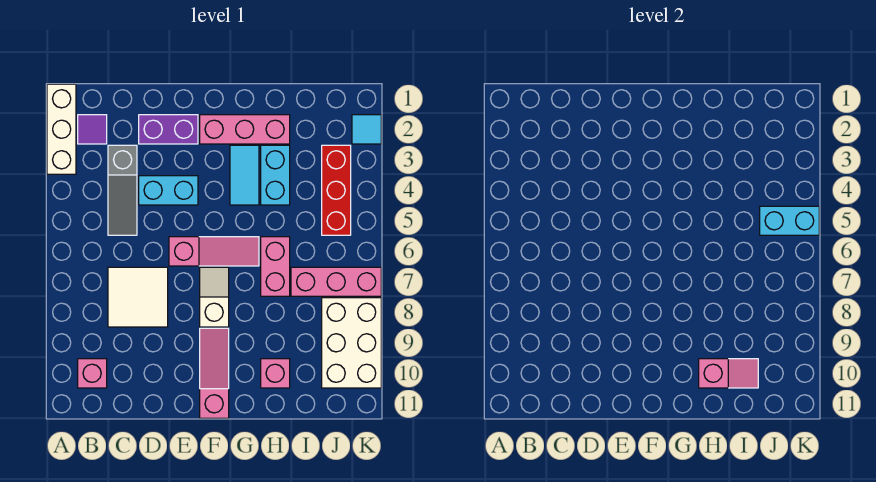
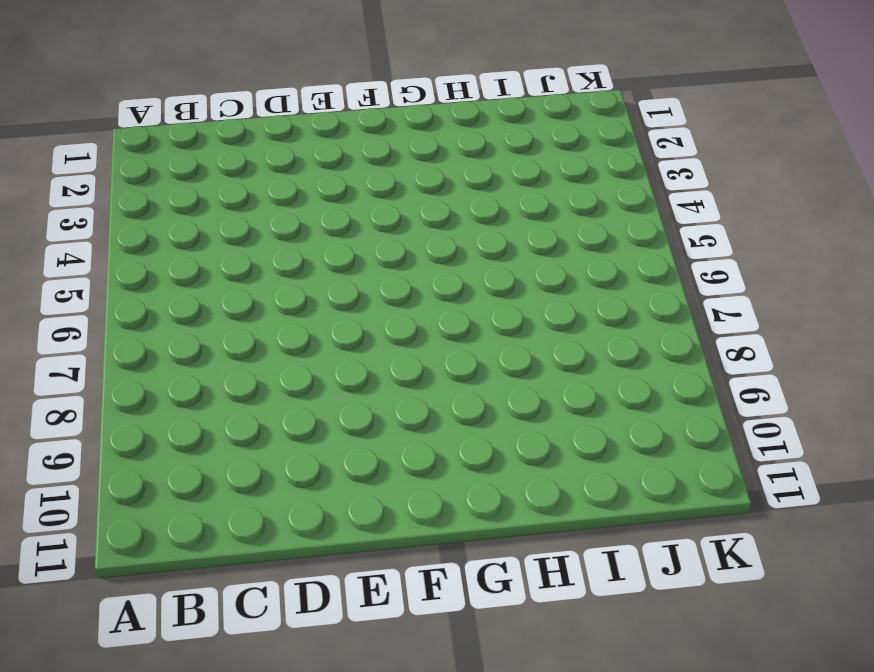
none -> white 1x3 brick [47,84,76,174]
none -> purple 1x1 tile [78,115,107,144]
none -> pink 1x1 brick [78,359,107,388]

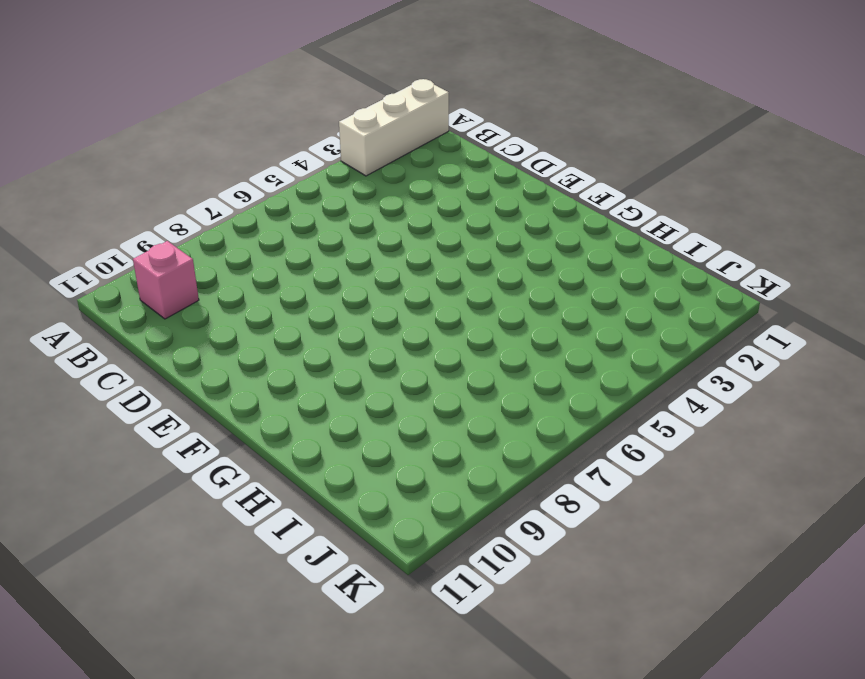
none -> purple 1x1 tile [78,115,107,144]
none -> grey 1x3 slope [108,145,137,235]
none -> white 2x2 tile [108,267,168,327]

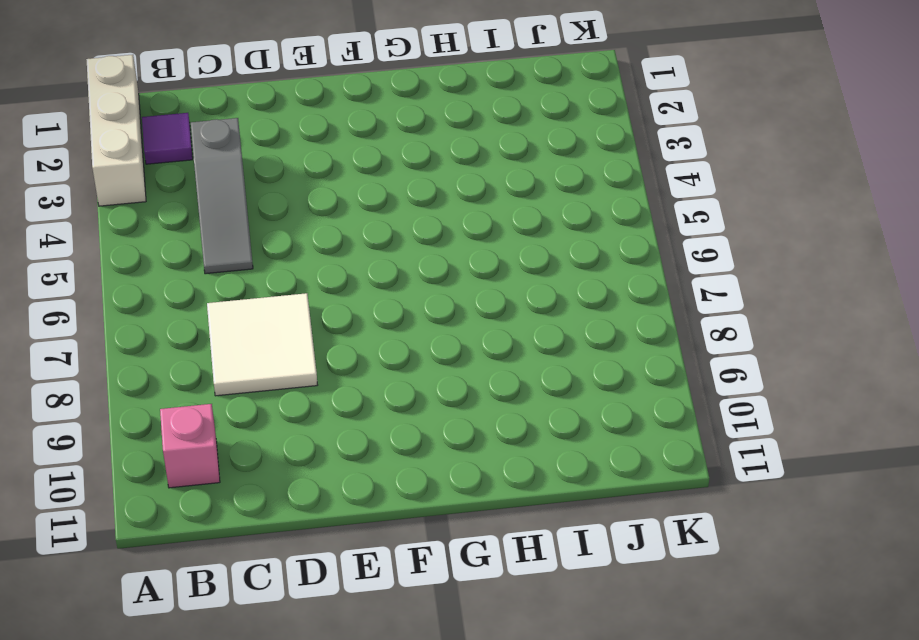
none -> purple 1x2 brick [139,115,198,144]
none -> cyan 1x2 brick [139,176,198,205]
none -> pink 1x3 slope [169,237,259,266]

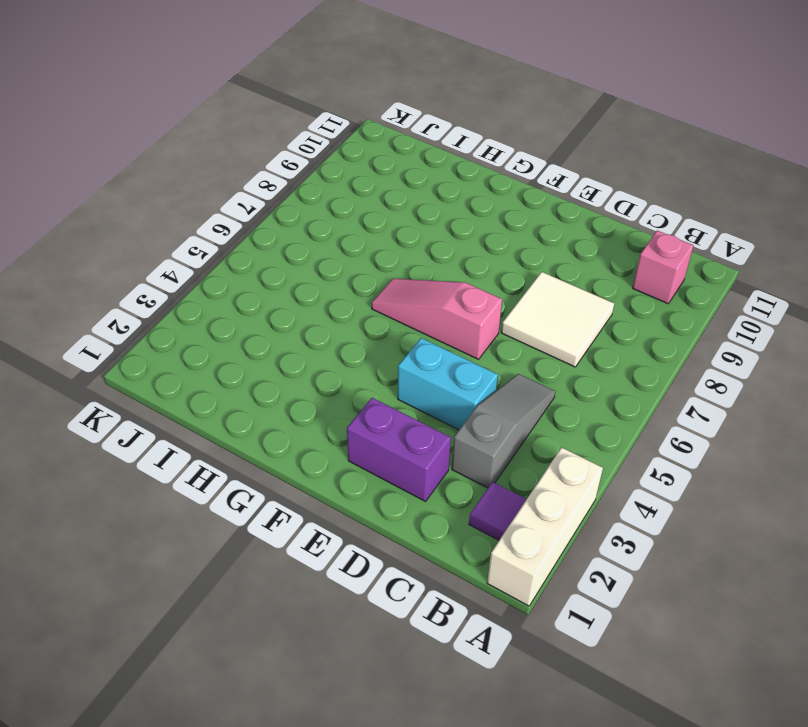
none -> pink 1x3 brick [200,115,290,144]
none -> white 1x2 slope [200,267,229,327]
none -> pink 1x3 slope [200,328,229,418]

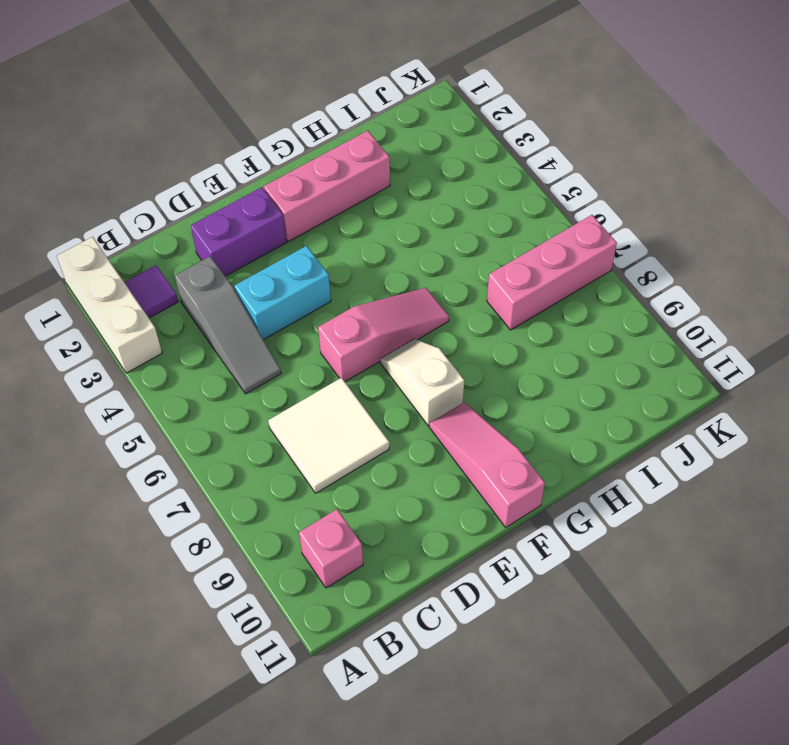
none -> cyan 1x2 tile [230,145,259,205]
none -> cyan 1x2 brick [261,145,290,205]
none -> pink 1x2 brick [261,237,290,296]

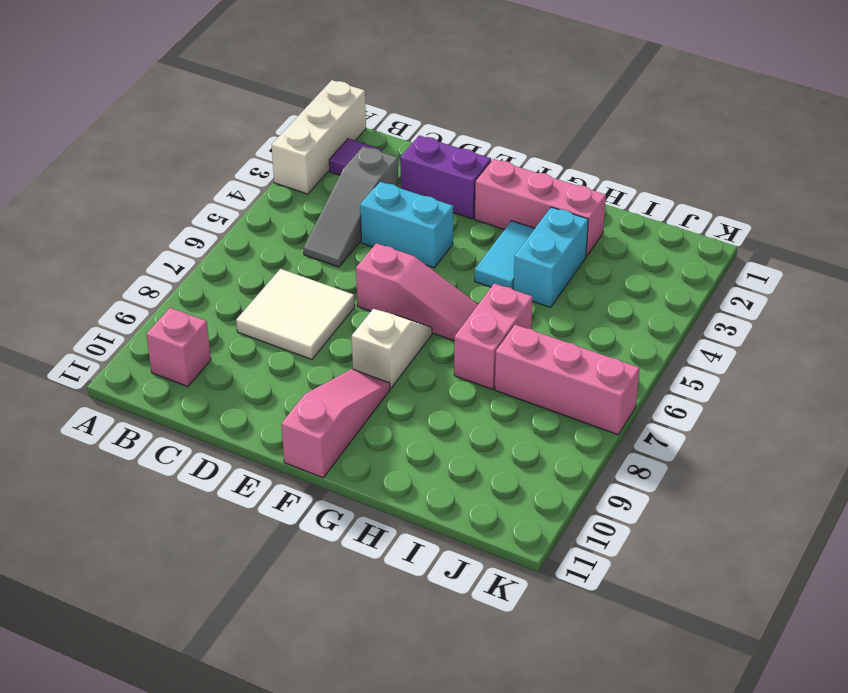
none -> pink 1x1 brick [261,359,290,388]
none -> red 1x3 brick [322,145,351,235]
none -> white 2x3 brick [322,298,381,388]

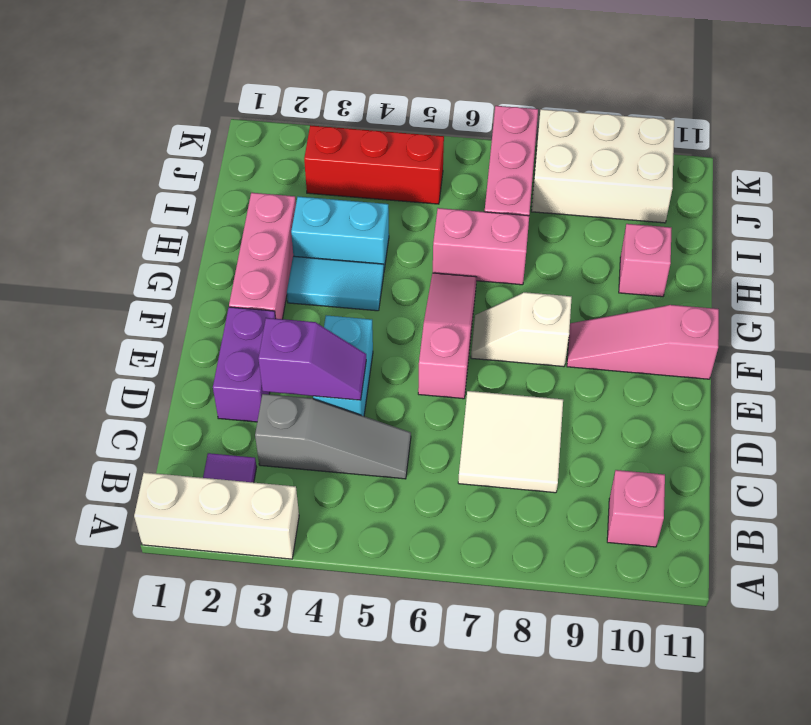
purple 1x2 slope [258,318,366,400] -> none
none -> cyan 1x1 tile [352,115,381,144]
none -> pink 1x2 slope [699,359,758,388]
none -> cyan 1x2 brick [760,206,819,235]

